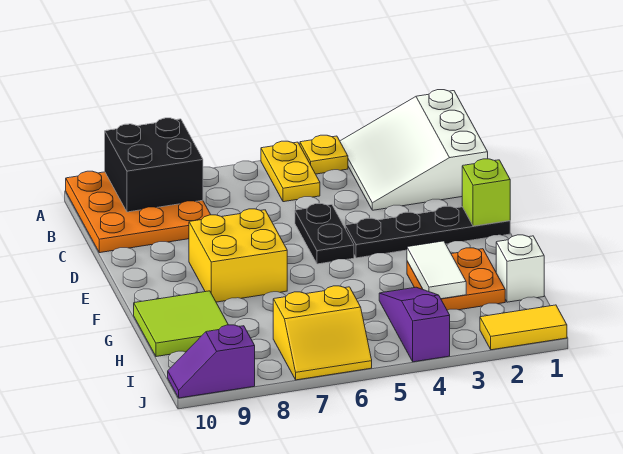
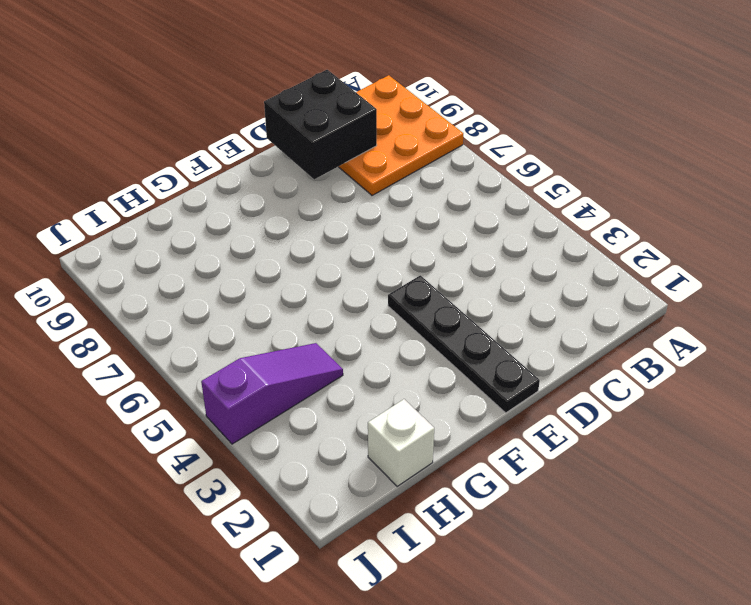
black 2x2 brick [264,70,377,179] -> black 2x2 brick moved to [105,118,203,212]
none -> white 3x3 slope [340,90,488,210]
none -> yellow 1x1 plate [300,135,348,174]
none -> yellow 1x2 plate [261,141,320,202]

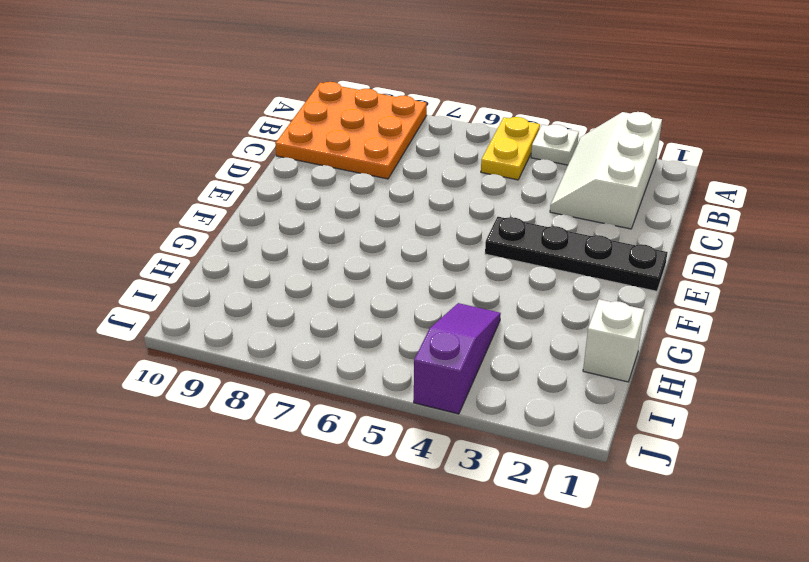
white 2x3 slope [550,112,662,229] -> white 3x3 slope [340,90,488,210]
white 1x1 plate [531,124,579,165] -> yellow 1x1 plate [300,135,348,174]
none -> black 1x2 plate [295,204,354,264]
none -> yellow 2x2 brick [189,209,287,302]
none -> orange 2x2 plate [407,248,505,310]

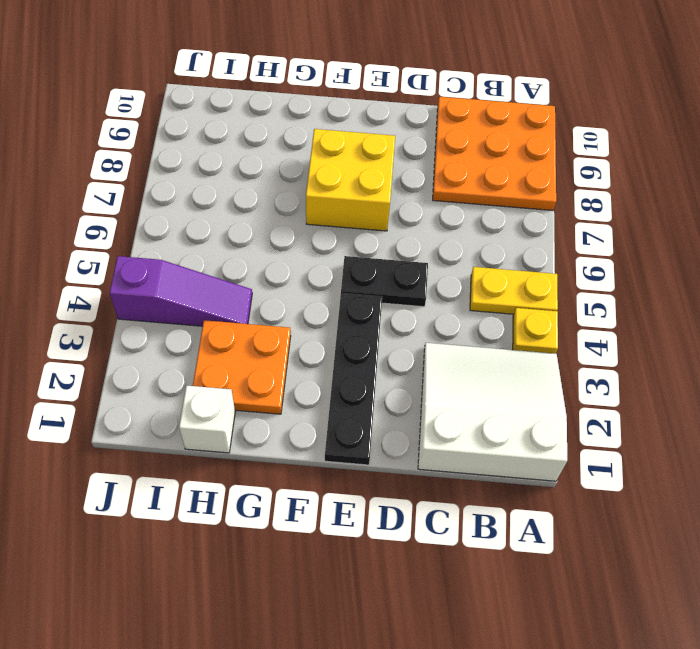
none -> lime 2x2 tile [134,291,228,357]
none -> yellow 2x2 slope [273,286,372,380]
none -> yellow 1x2 tile [480,305,567,350]

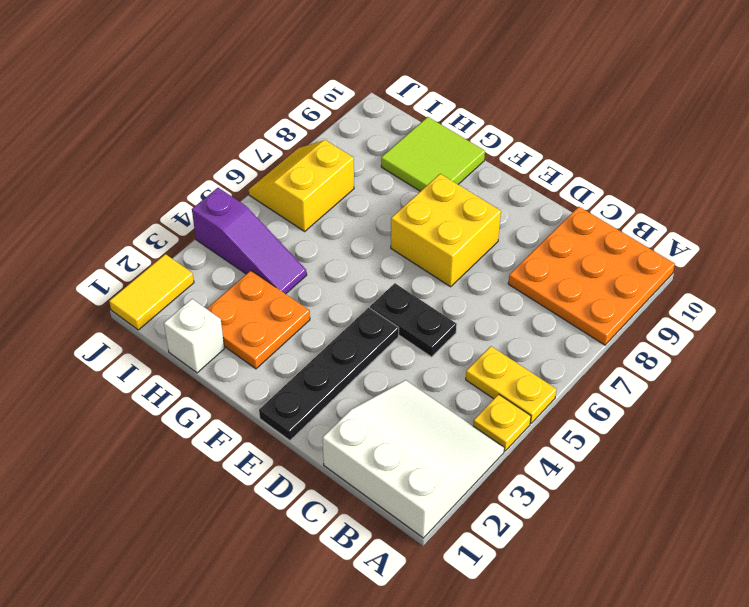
none -> purple 1x2 slope [168,325,255,398]
none -> black 2x2 brick [105,118,203,212]
none -> lime 1x1 brick [462,159,510,226]

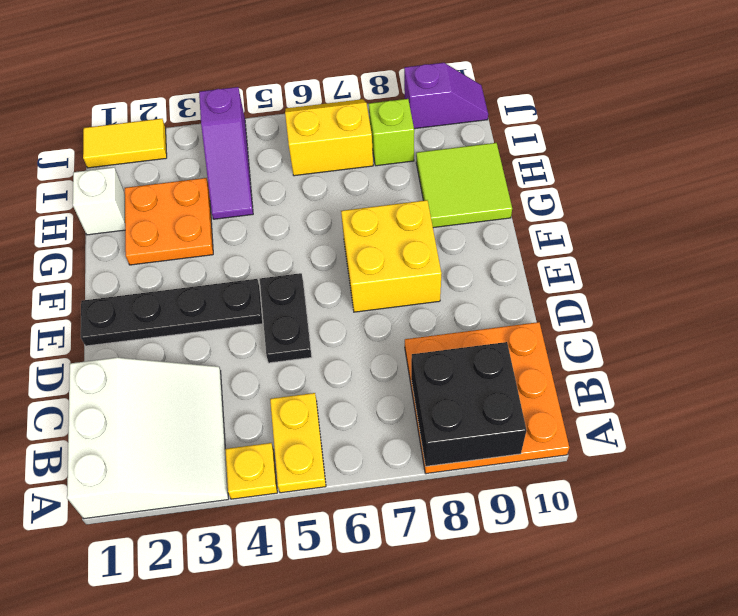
lime 1x1 brick [369,99,414,166] -> lime 1x1 brick moved to [462,159,510,226]
none -> white 1x2 tile [407,241,466,299]

